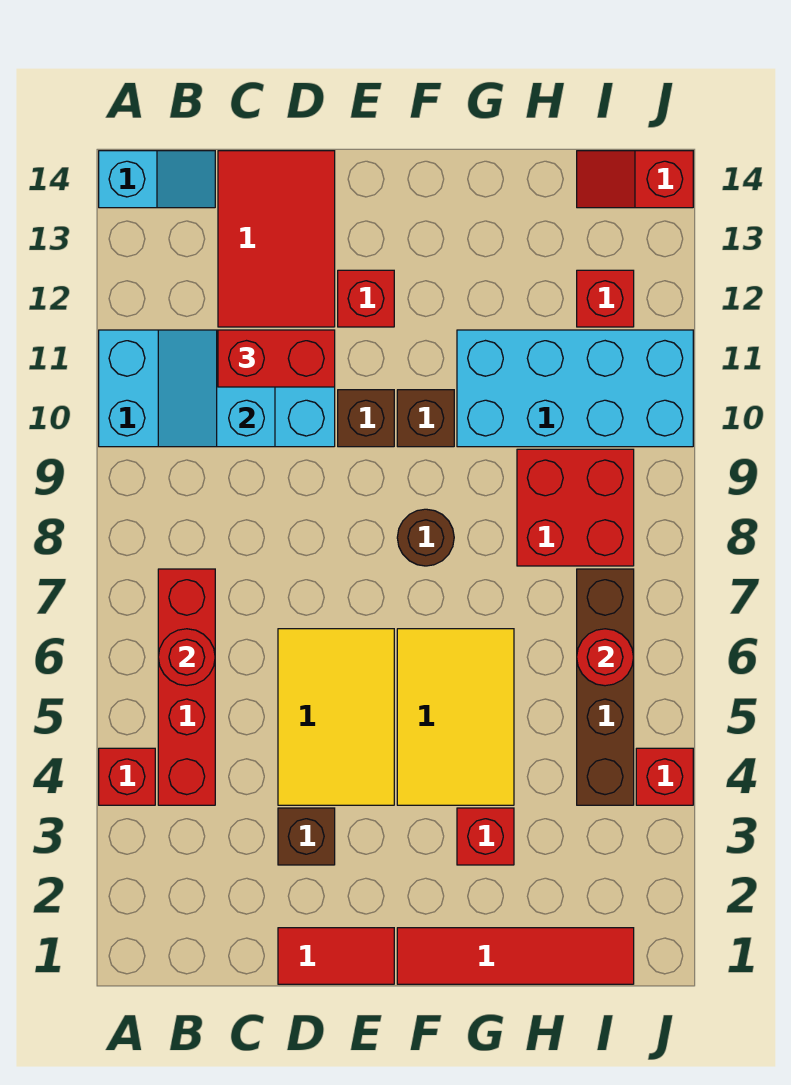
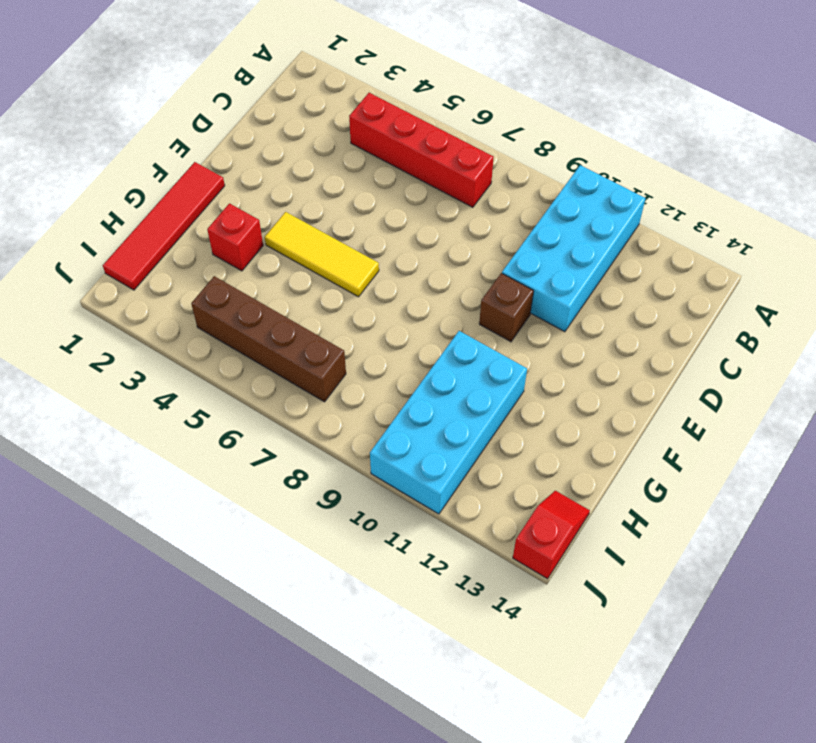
yellow 1x3 tile [265,212,379,297] -> yellow 2x3 tile [397,629,514,805]
none -> red 1x1 brick [99,748,155,805]
none -> cyan 1x2 slope [99,151,215,208]
none -> red 2x3 tile [218,151,335,327]

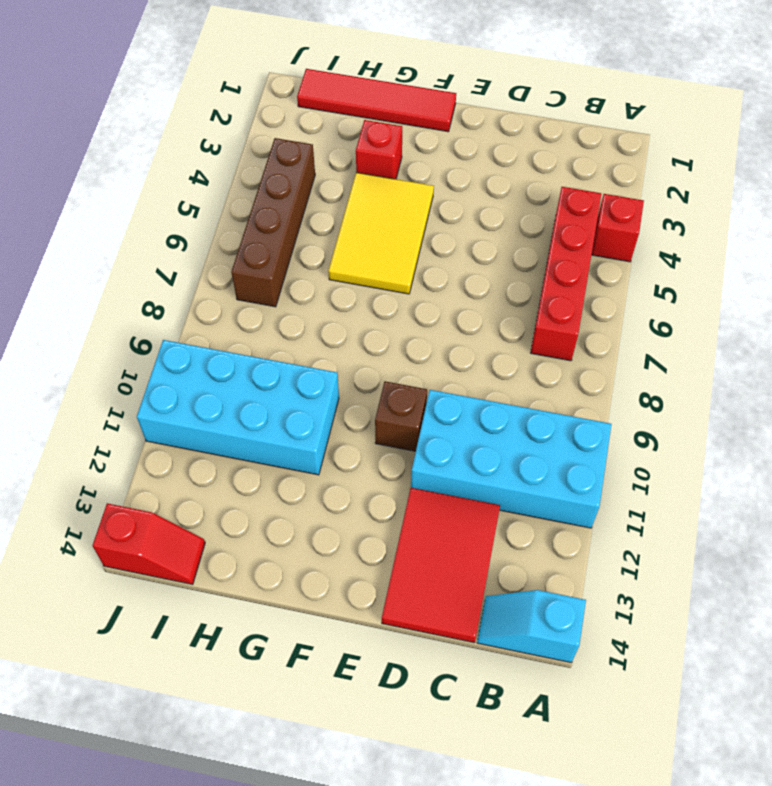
none -> red 1x2 tile [278,928,394,984]
none -> brown 1x1 brick [278,808,335,865]
none -> yellow 2x3 tile [278,629,394,805]

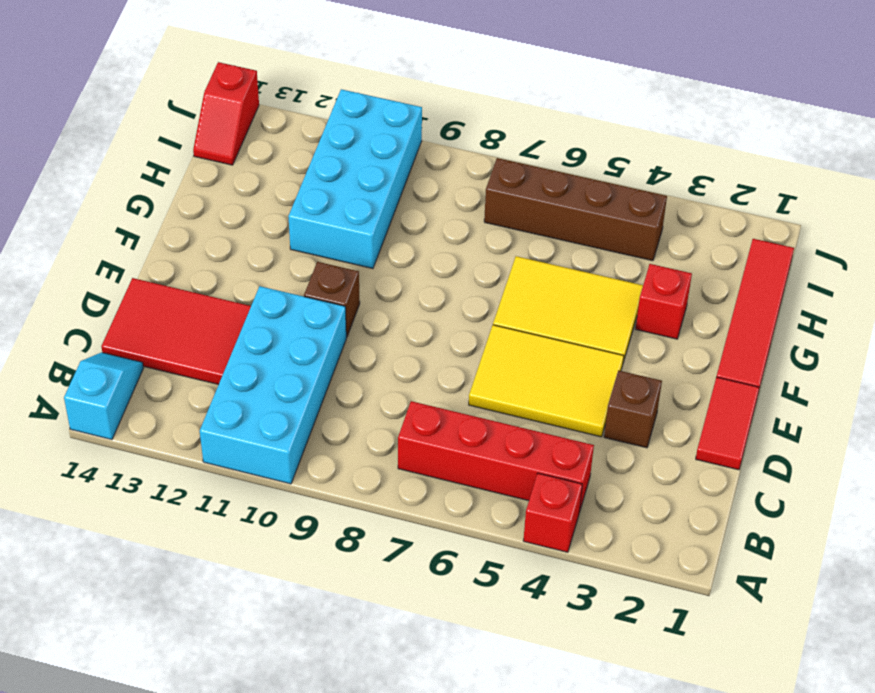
none -> red 1x1 brick [338,270,394,327]
none -> brown 1x1 round brick [397,509,454,566]
none -> brown 1x1 brick [397,390,454,447]

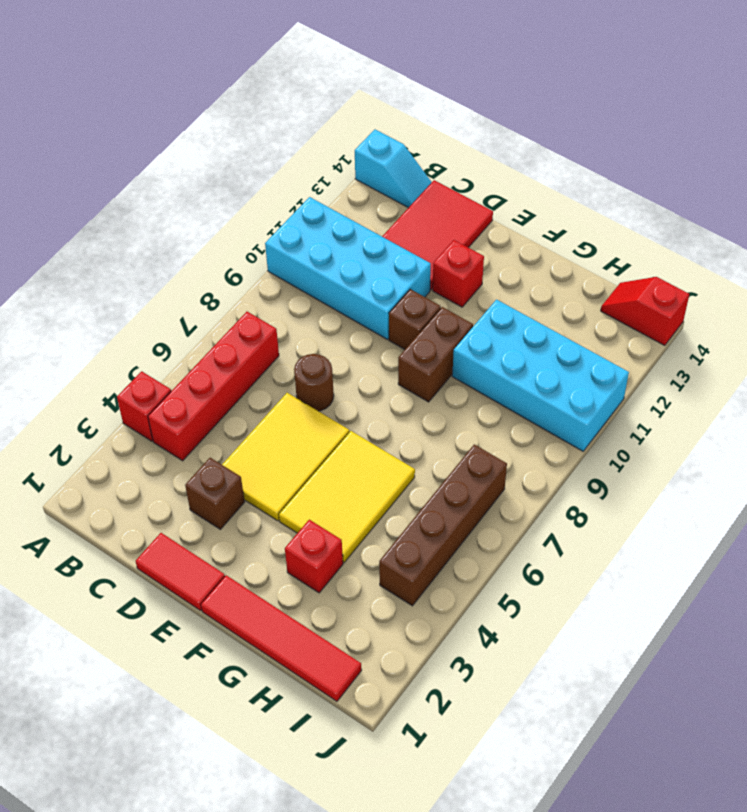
brown 1x1 round brick [294,354,334,411] -> brown 1x1 round brick moved to [397,509,454,566]
brown 1x2 brick [398,307,473,402] -> brown 1x1 brick [397,390,454,447]
none -> red 2x2 brick [517,449,634,566]
none -> red 1x1 brick [577,270,634,327]
none -> red 1x1 brick [636,748,693,805]

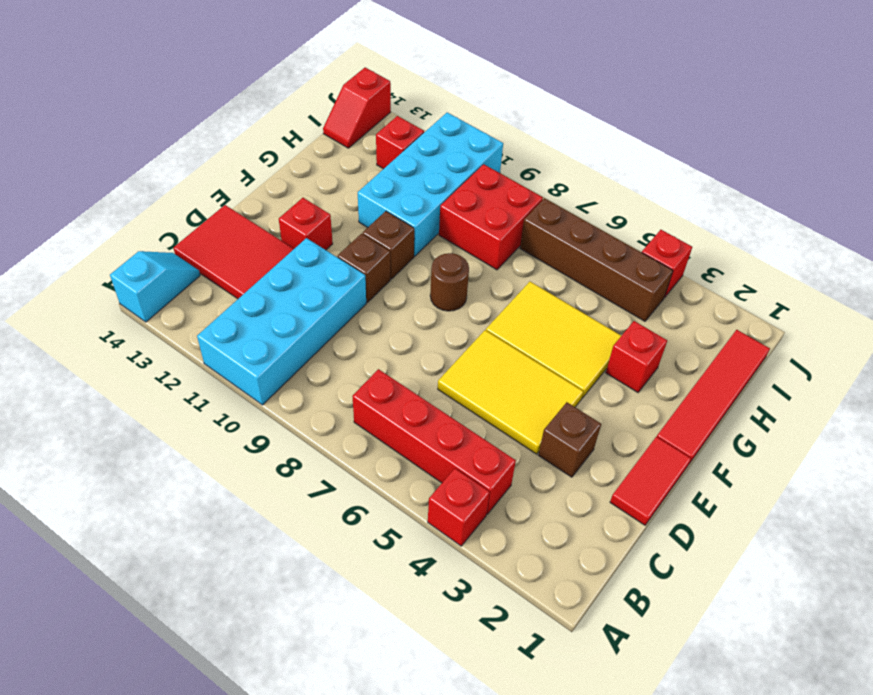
none -> red 1x1 round brick [158,629,215,686]
none -> cyan 2x2 slope [158,330,275,447]
none -> red 1x1 round brick [577,629,634,686]

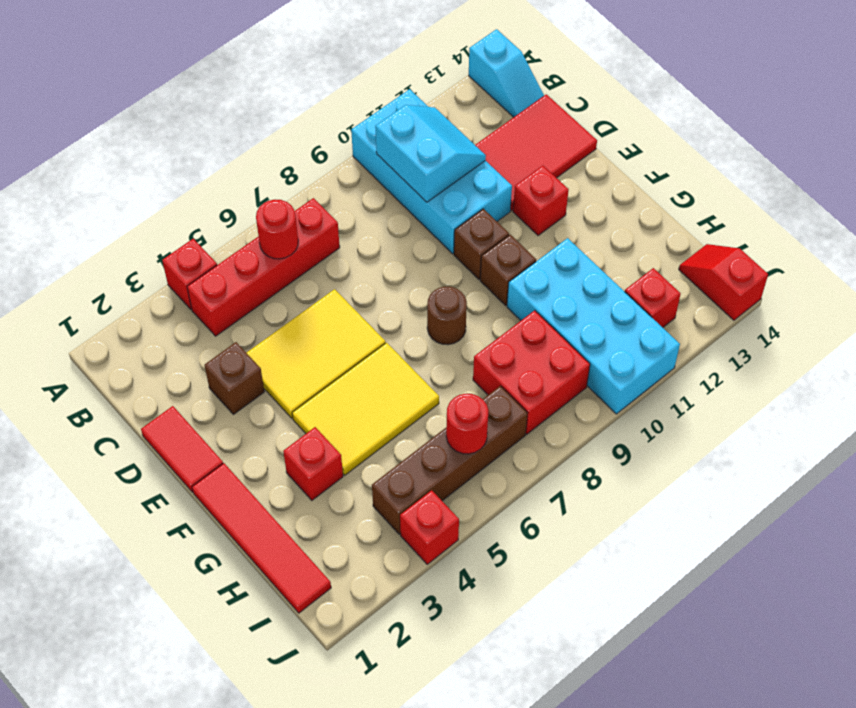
cyan 2x2 slope [375,105,486,202] -> cyan 2x2 slope turned to [158,330,275,447]
none -> red 1x2 brick [218,330,335,387]

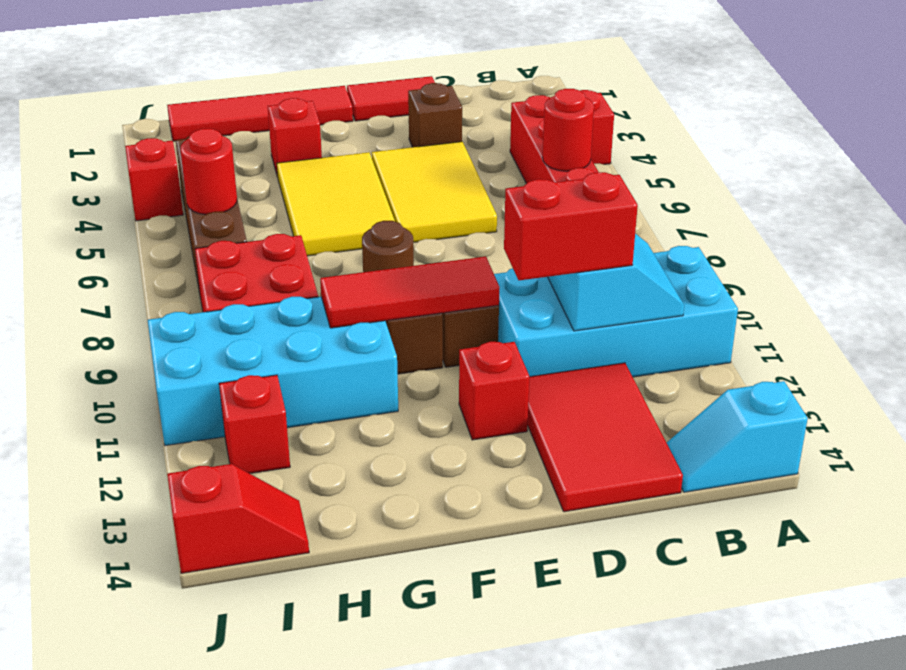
red 1x3 tile [320,257,500,328] -> none

